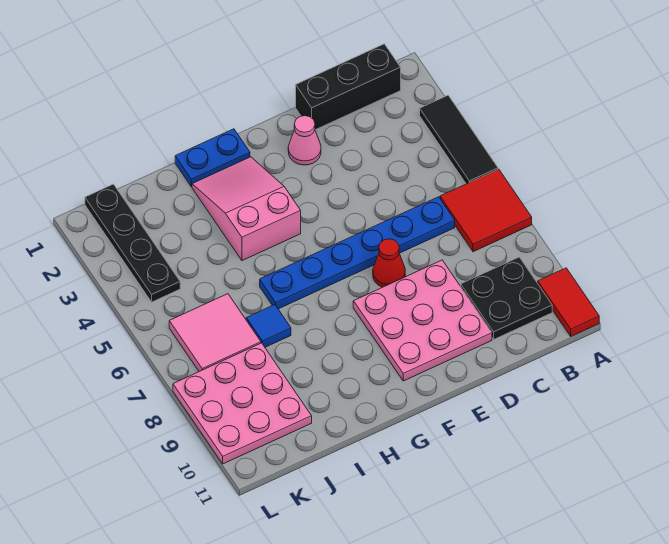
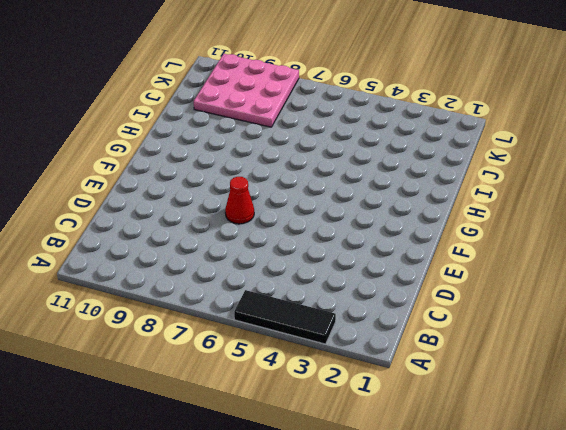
none -> red 2x2 tile [440,169,532,252]
none -> red 1x2 tile [538,268,599,336]
none -> black 1x3 brick [296,44,401,130]

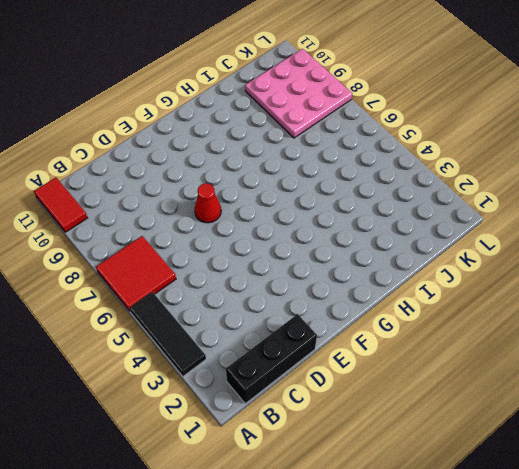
none -> black 2x2 plate [461,257,552,339]
none -> blue 1x6 plate [260,197,455,309]
none -> pink 3x3 plate [353,260,492,381]

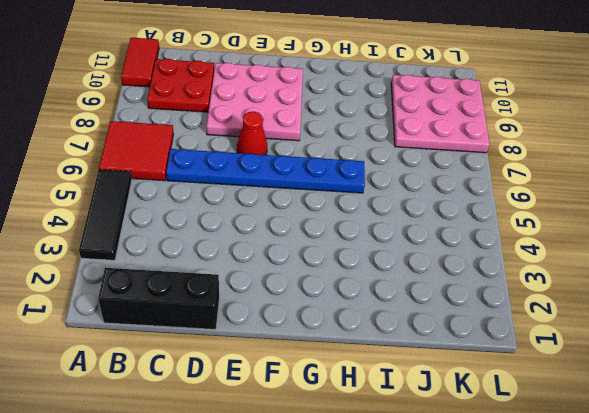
red 2x2 plate [147,59,214,112] -> black 2x2 plate [461,257,552,339]
none -> pink 1x1 cone [288,116,321,165]
none -> blue 1x2 plate [175,129,250,187]
none -> pink 2x3 slope [192,157,301,261]

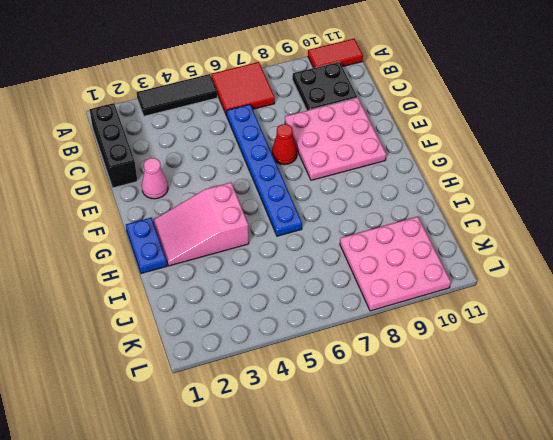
none -> blue 1x1 tile [246,305,291,347]
none -> pink 2x2 tile [169,294,261,371]
none -> black 1x4 plate [85,184,180,302]

